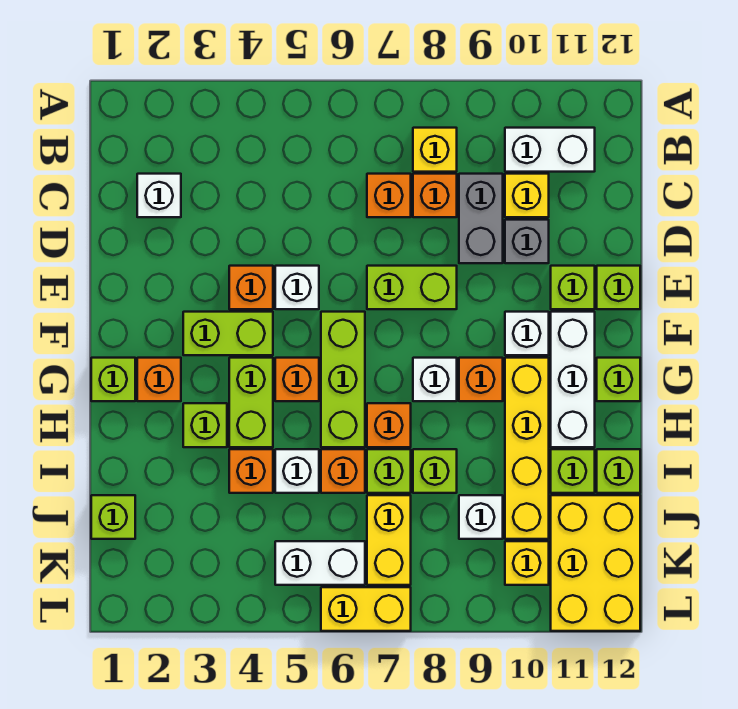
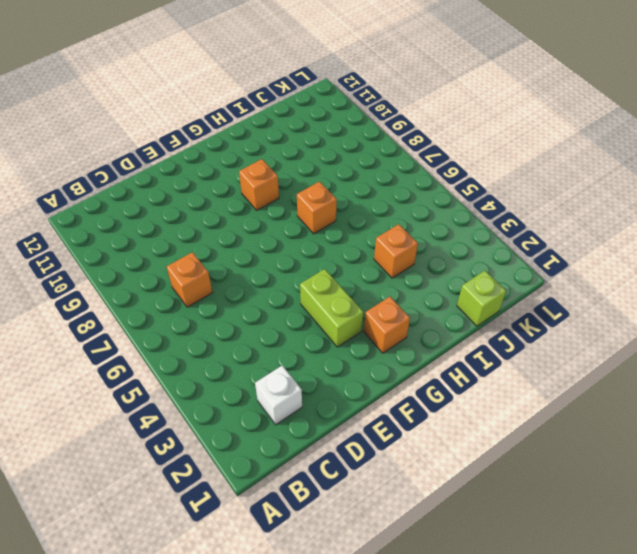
none -> yellow 1x1 brick [413,128,457,172]
none -> white 1x2 brick [505,128,595,172]
none -> orange 1x1 brick [413,174,457,217]
none -> grey 1x2 brick [459,174,503,263]

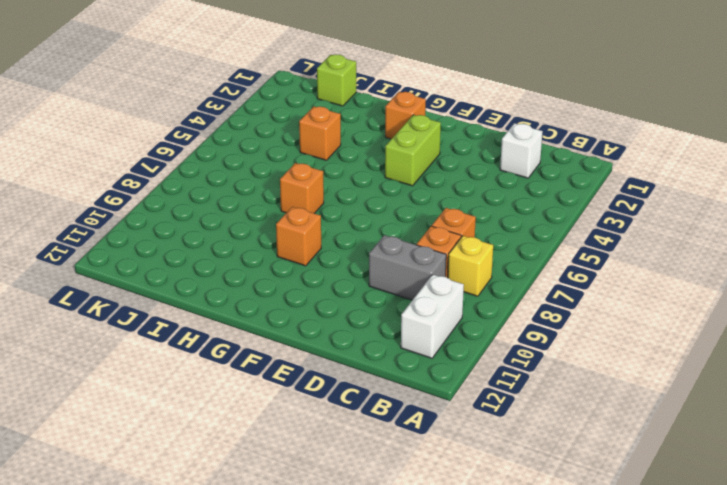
none -> yellow 1x1 brick [505,174,549,217]
none -> grey 1x1 brick [505,220,549,263]
none -> orange 1x1 brick [229,266,273,309]
none -> white 1x1 brick [275,266,319,309]

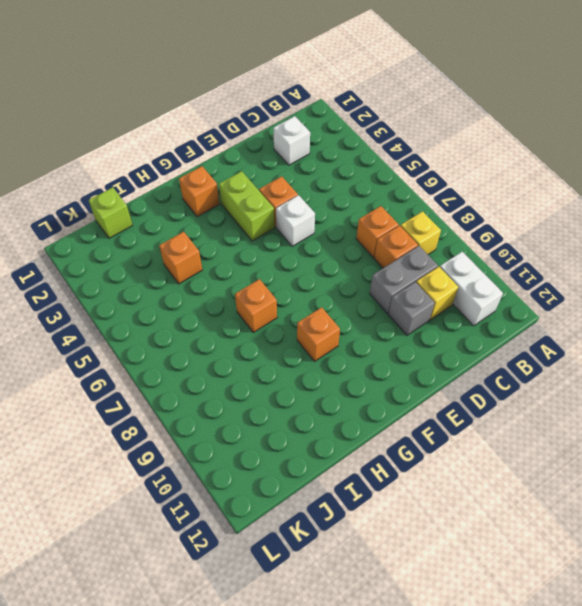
none -> lime 1x2 brick [367,266,457,309]
none -> lime 1x1 brick [551,266,595,309]
none -> lime 1x1 brick [597,266,640,309]
none -> lime 1x3 brick [321,312,365,447]

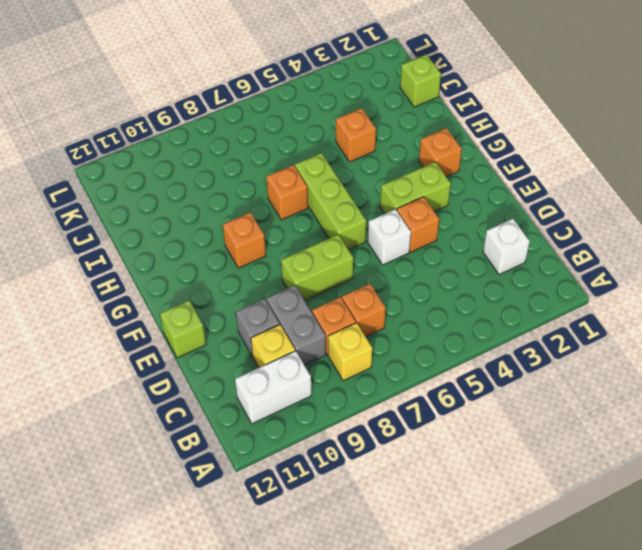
none -> lime 1x1 brick [551,266,595,309]
none -> white 1x1 brick [505,312,549,355]
none -> white 1x3 brick [551,312,595,447]
none -> lime 1x1 brick [91,358,135,401]

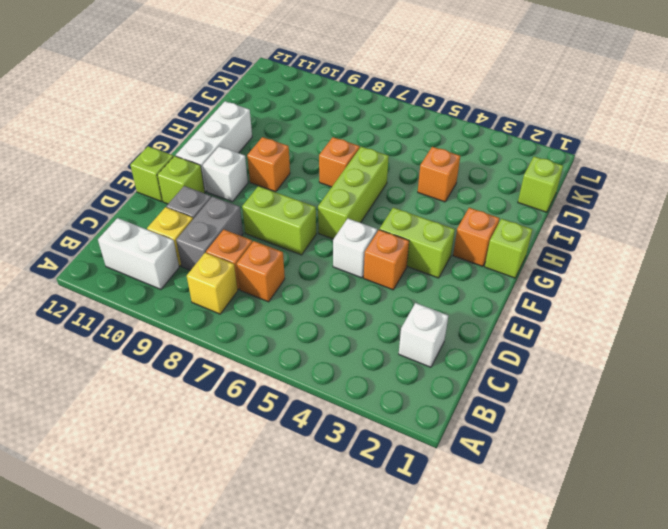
none -> lime 1x2 brick [229,358,273,447]
none -> orange 1x1 brick [275,358,319,401]
none -> white 1x1 brick [413,358,457,401]
none -> yellow 1x4 brick [505,358,549,539]

